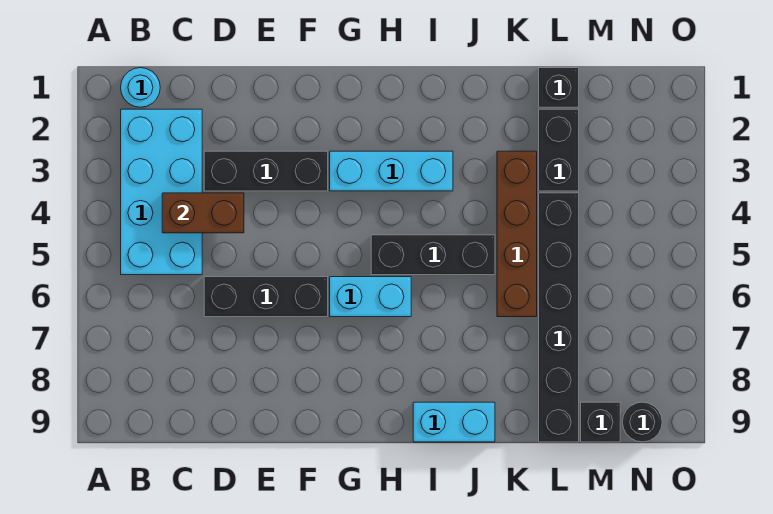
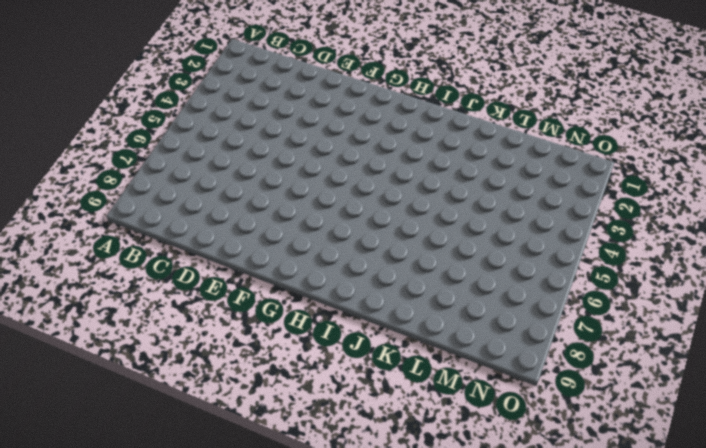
none -> cyan 1x1 round brick [121,68,160,107]
none -> cyan 2x4 brick [121,109,202,275]
none -> black 1x3 brick [204,151,328,191]

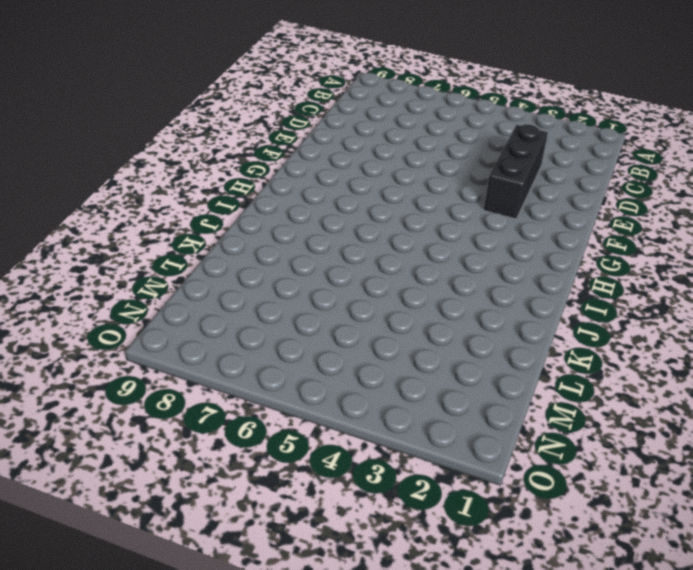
none -> cyan 1x1 round brick [121,68,160,107]
none -> cyan 2x4 brick [121,109,202,275]
none -> black 1x3 brick [204,277,328,317]

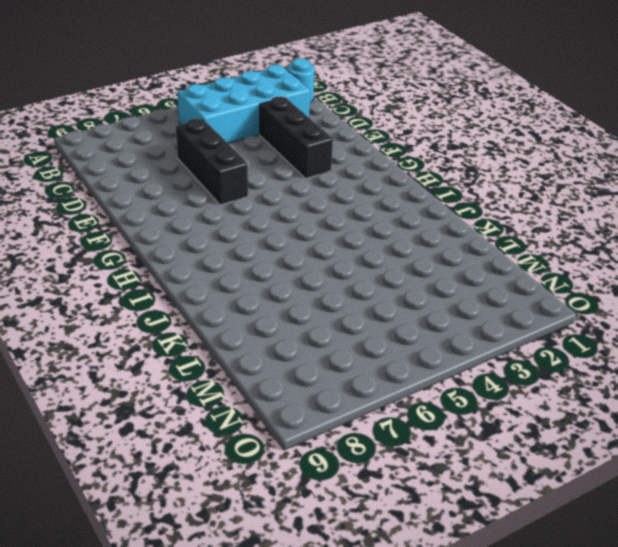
none -> cyan 1x3 brick [330,151,453,191]
none -> cyan 1x2 brick [330,277,411,317]
none -> black 1x3 brick [371,235,495,275]

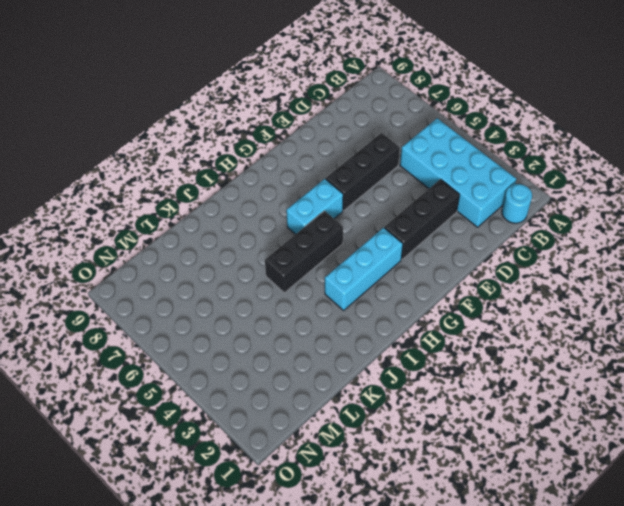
none -> cyan 1x2 brick [413,402,495,442]
none -> brown 1x4 brick [497,151,537,317]
none -> black 1x1 brick [539,68,579,107]

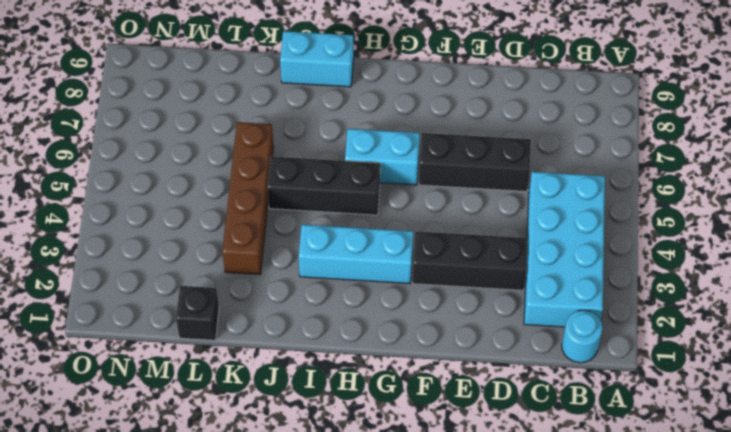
none -> black 1x2 brick [539,109,579,191]
none -> black 1x6 brick [539,193,579,442]
none -> black 1x1 brick [581,402,620,442]

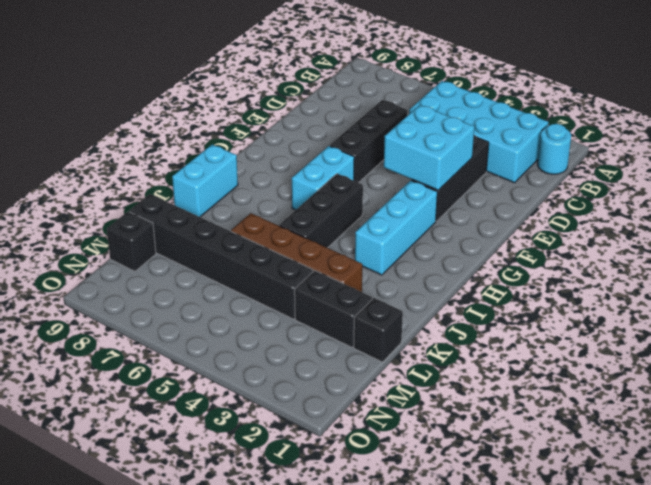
cyan 2x2 brick [384,105,474,190] -> none
none -> black 1x1 round brick [622,402,662,442]
none -> brown 1x2 brick [162,193,244,233]

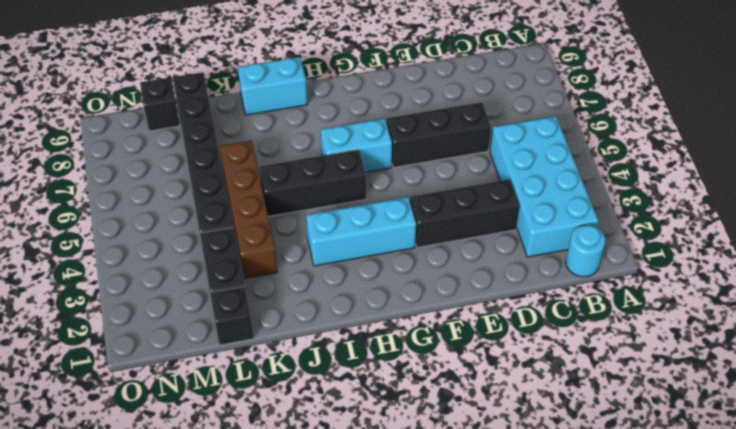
none -> black 1x1 round brick [622,402,662,442]
none -> brown 1x2 brick [162,193,244,233]

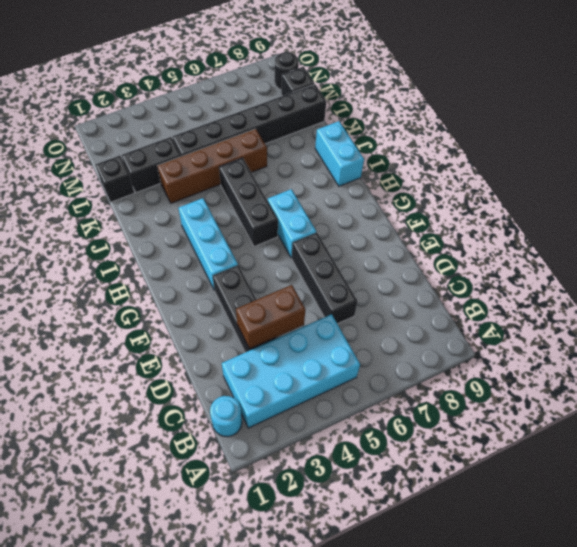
brown 1x2 brick [236,285,306,349] -> brown 1x2 brick turned to [162,193,244,233]

